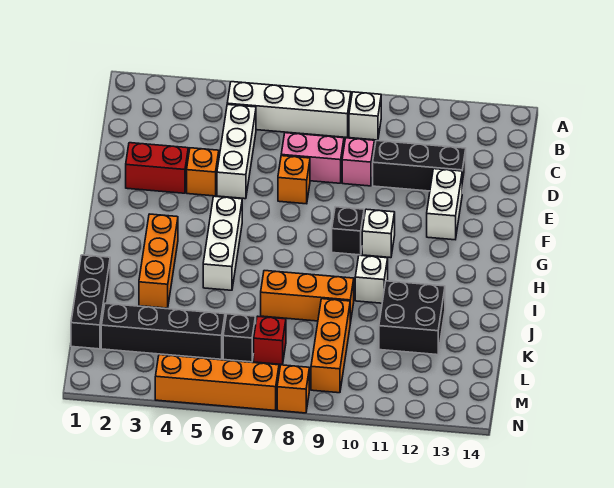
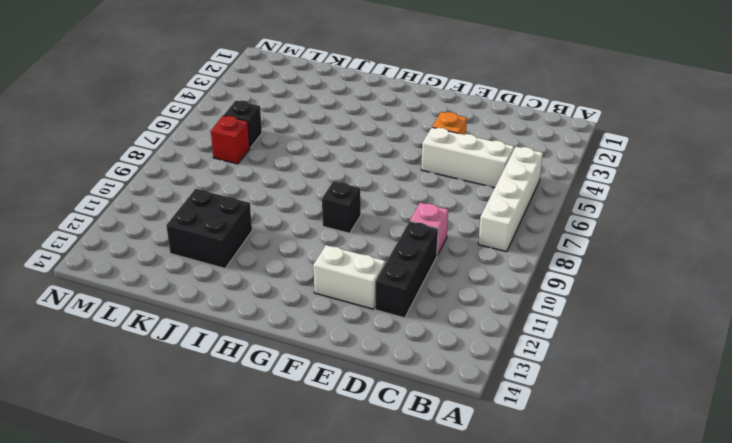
none -> white 1x1 brick [349,92,381,140]
none -> pink 1x2 brick [281,133,344,183]
none -> red 1x2 brick [126,143,188,193]

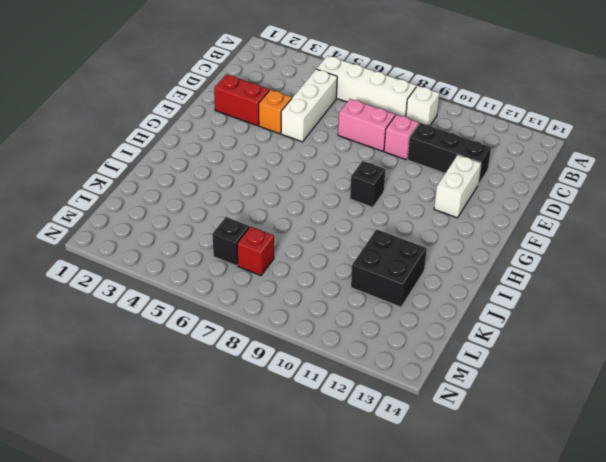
none -> orange 1x1 brick [278,156,310,204]
none -> white 1x3 brick [203,196,242,290]
none -> white 1x1 brick [362,209,395,258]

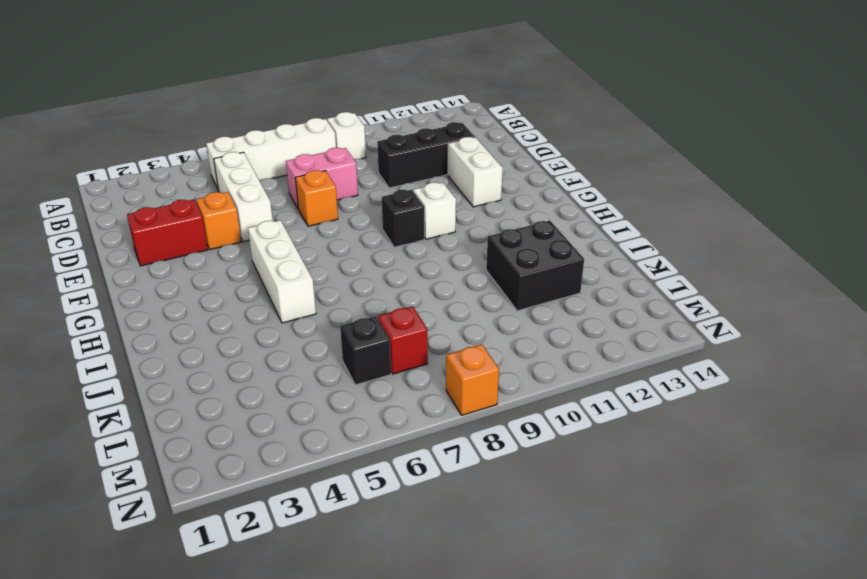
none -> pink 1x1 brick [342,138,374,186]
none -> orange 1x3 brick [139,214,178,308]
none -> white 1x1 brick [355,255,388,303]

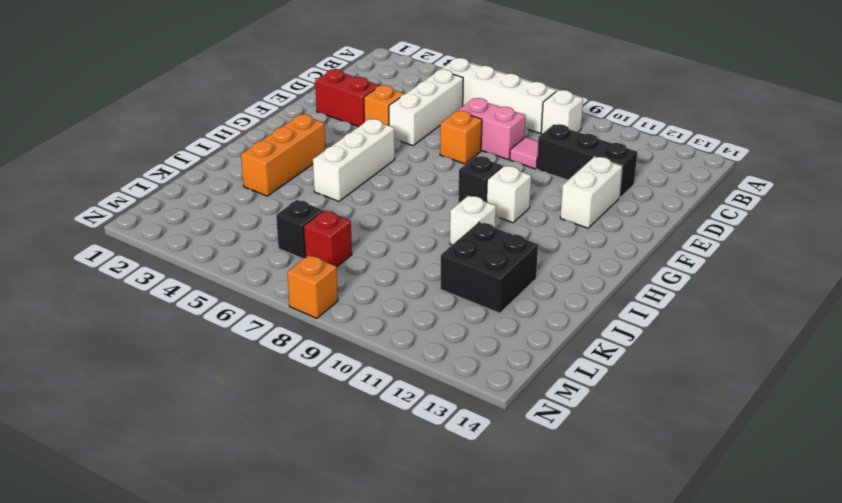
pink 1x1 tile [510,137,538,169] -> pink 1x1 brick [342,138,374,186]
none -> black 1x3 brick [71,255,110,349]
none -> orange 1x3 brick [261,271,354,323]
none -> orange 1x3 brick [311,299,350,393]

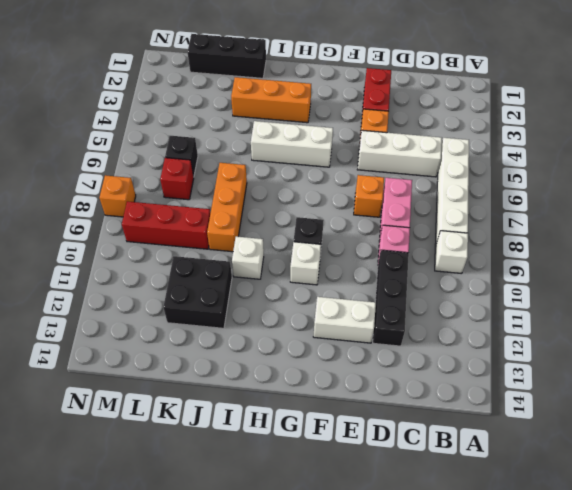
red 1x3 brick [122,201,210,249] -> orange 1x3 brick [311,299,350,393]
none -> black 1x4 brick [101,303,225,359]
none -> orange 1x4 brick [155,355,279,410]

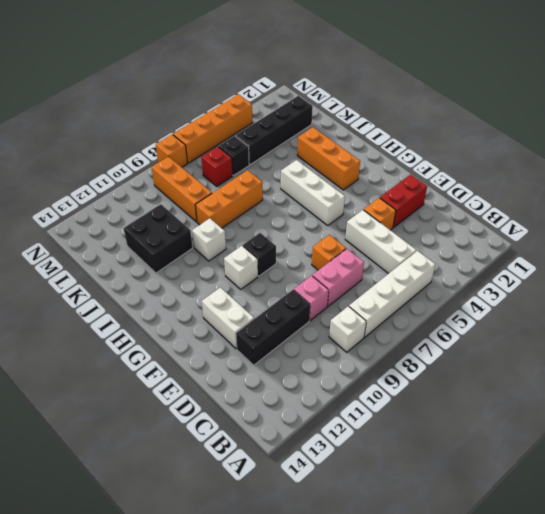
none -> black 1x3 brick [71,255,110,349]

